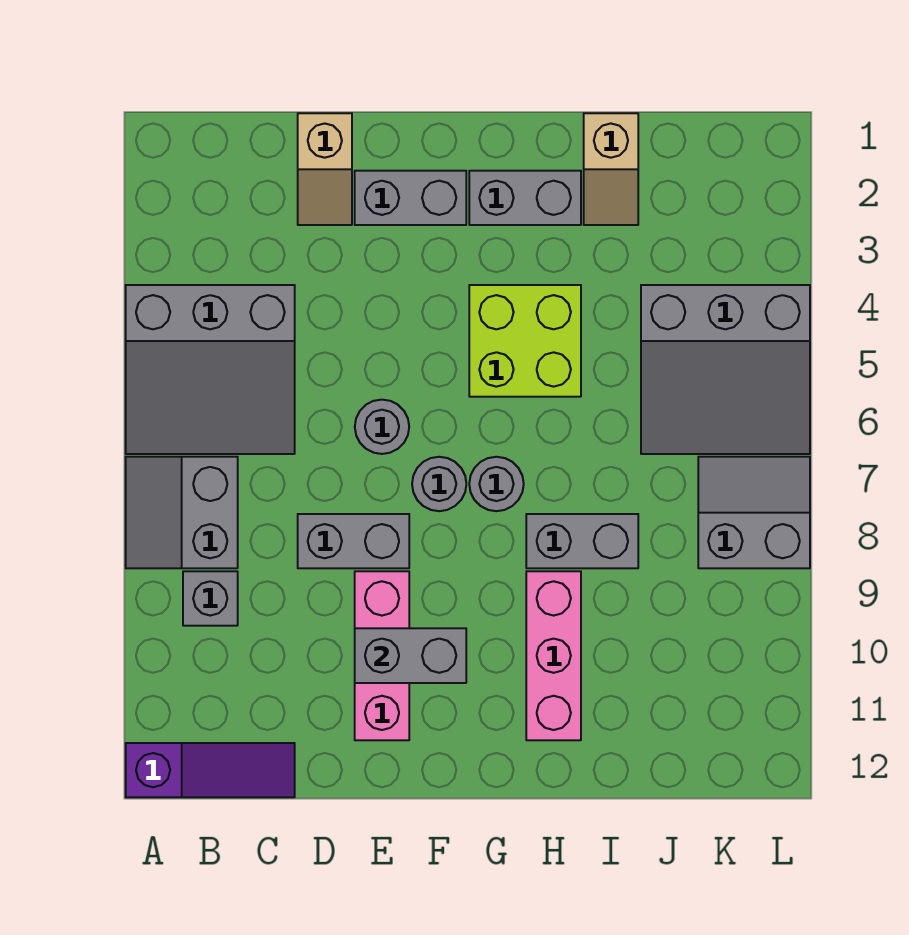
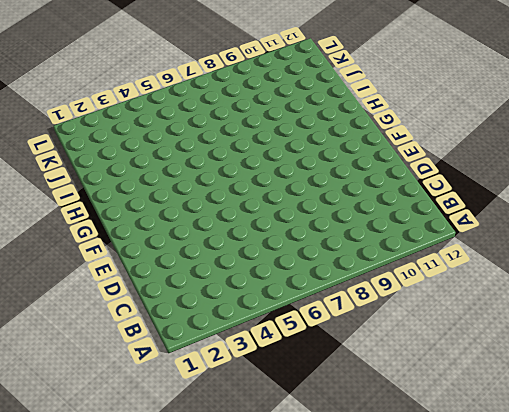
none -> grey 3x3 slope [126,285,295,454]
none -> grey 2x2 slope [126,457,238,568]
none -> purple 1x3 slope [126,743,295,797]

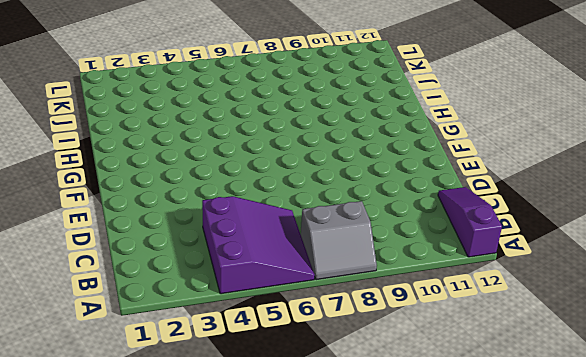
purple 3x3 slope [202,196,315,294] -> grey 3x3 slope [126,285,295,454]
none -> grey 1x1 brick [183,571,238,626]
none -> tan 1x2 slope [298,113,352,225]
none -> grey 1x2 brick [298,514,409,568]

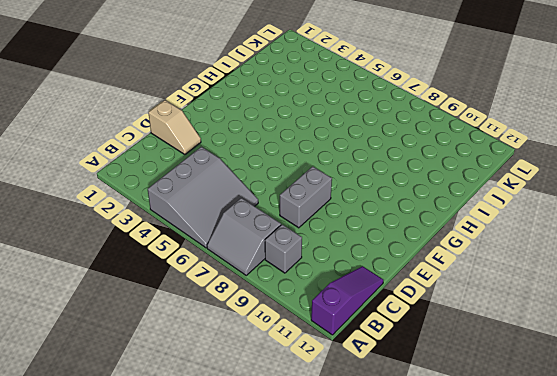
none -> grey 1x2 brick [355,171,466,225]
none -> grey 1x1 round brick [355,400,409,454]
none -> pink 1x3 brick [355,571,409,740]

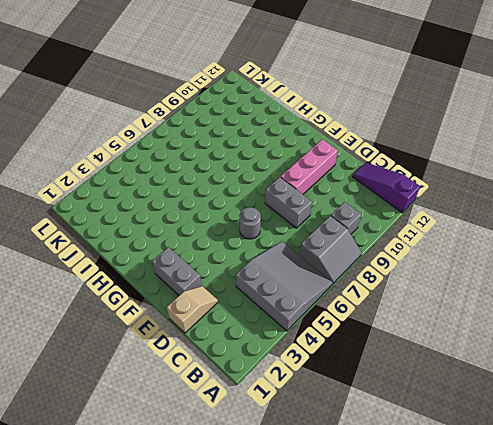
none -> grey 1x1 round brick [412,457,466,511]
none -> grey 1x2 brick [469,171,581,225]
none -> lime 2x2 brick [469,285,581,397]

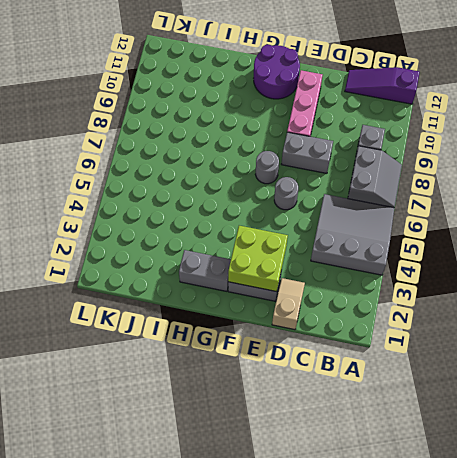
lime 2x2 brick [228,226,288,292] -> lime 2x2 brick moved to [469,285,581,397]
purple 2x2 round brick [254,45,300,99] -> none
none -> grey 1x1 round brick [469,457,524,511]
none -> grey 1x2 brick [526,514,638,568]
none -> pink 1x3 brick [526,571,581,740]

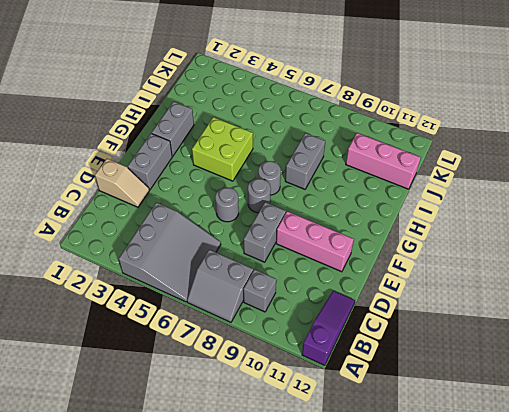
pink 1x3 brick [346,133,421,189] -> pink 1x3 brick moved to [526,571,581,740]
none -> tan 1x2 slope [584,113,638,225]
none -> grey 3x3 slope [641,285,810,454]
none -> grey 2x2 slope [698,457,810,568]

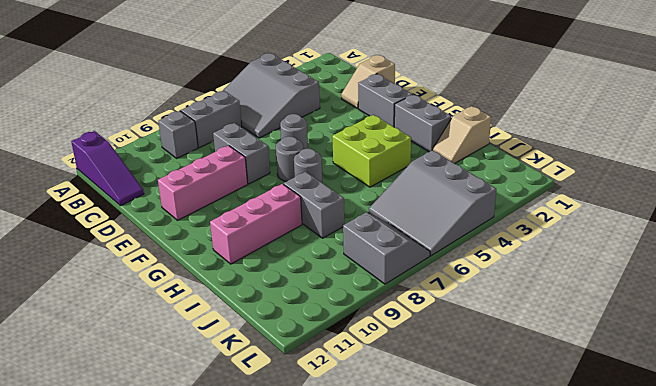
none -> grey 1x2 brick [355,628,466,683]

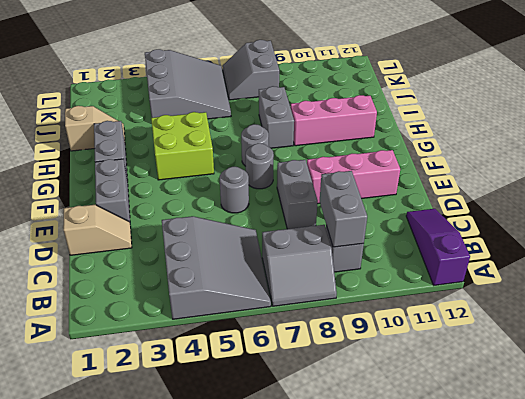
grey 1x2 brick [320,171,367,247] -> grey 1x2 brick moved to [355,628,466,683]

